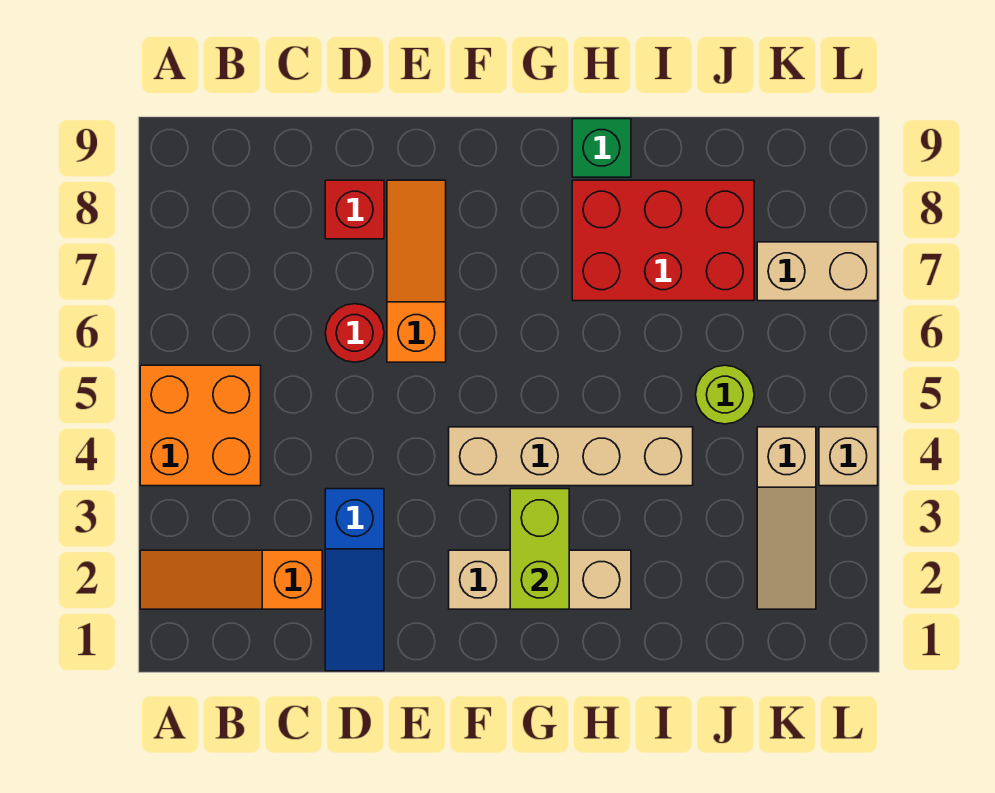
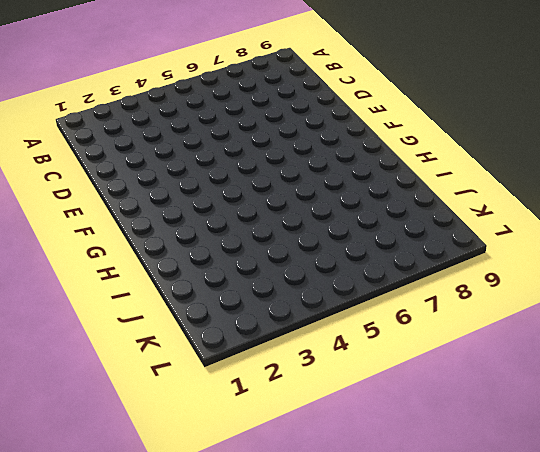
none -> orange 1x3 slope [140,550,322,609]
none -> orange 2x2 brick [140,365,261,486]
none -> blue 1x3 slope [325,489,384,671]

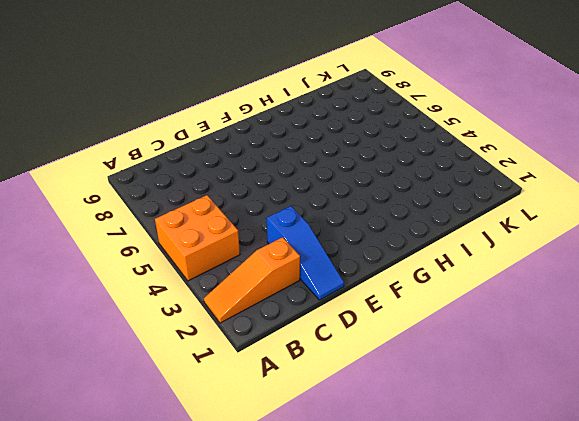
none -> red 1x1 round brick [325,304,384,362]
none -> red 1x1 brick [325,180,384,239]
none -> orange 1x3 slope [387,180,446,362]

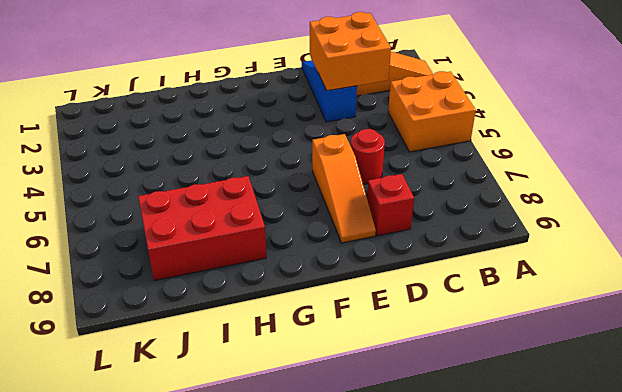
orange 2x2 brick [310,12,391,91] -> none
none -> tan 1x3 brick [449,550,631,609]
none -> tan 1x4 brick [449,427,693,486]
none -> green 1x1 brick [572,119,631,177]

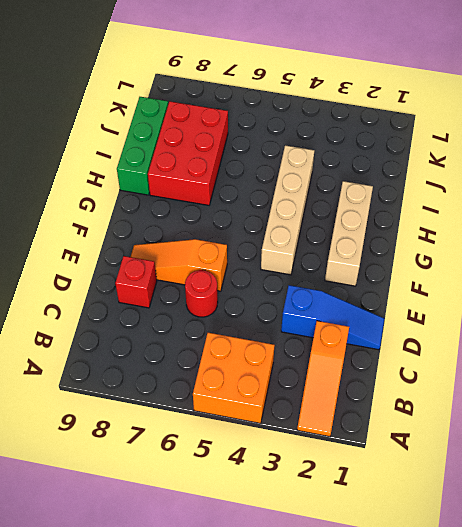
green 1x3 brick [117,97,168,195] -> green 1x1 brick [572,119,631,177]
none -> lime 1x1 round brick [696,365,754,424]
none -> tan 1x3 slope [757,427,816,609]
none -> tan 1x2 brick [757,242,878,301]

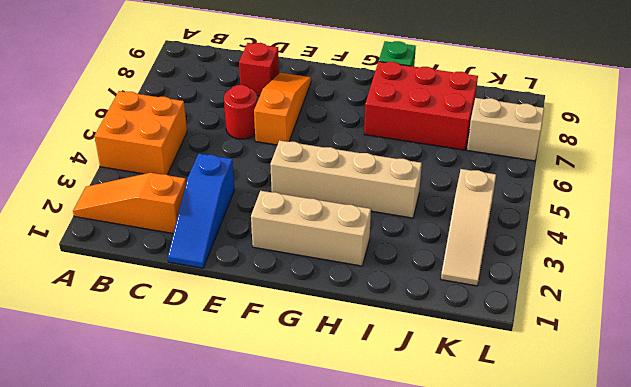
none -> lime 1x1 round brick [696,365,754,424]
none -> tan 1x1 brick [819,427,878,486]
none -> lime 1x2 brick [510,489,569,609]

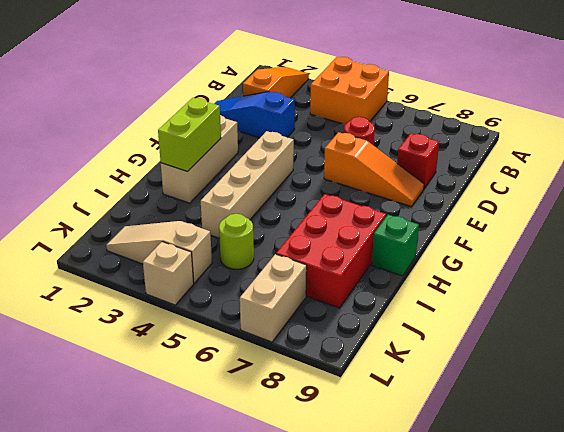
lime 1x2 brick [158,98,221,172] -> lime 1x2 brick turned to [510,489,569,609]

